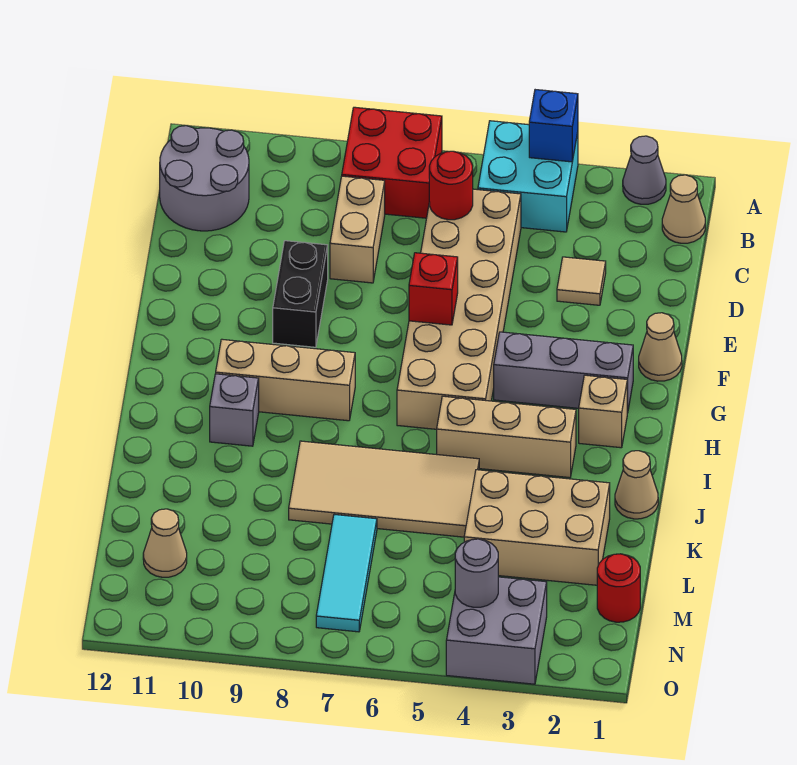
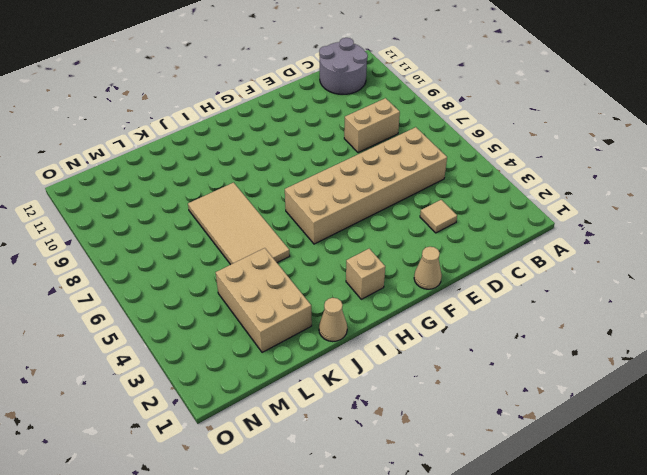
none -> grey 1x1 cone [623,136,666,204]
none -> cyan 2x2 brick [478,121,578,232]
none -> red 2x2 brick [342,107,442,218]

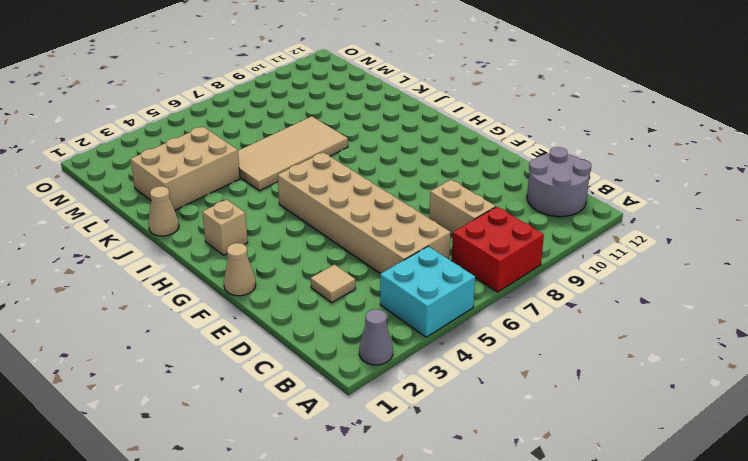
none -> tan 1x1 cone [662,175,705,243]
none -> black 1x2 brick [273,241,328,347]
none -> grey 1x3 brick [494,332,633,413]

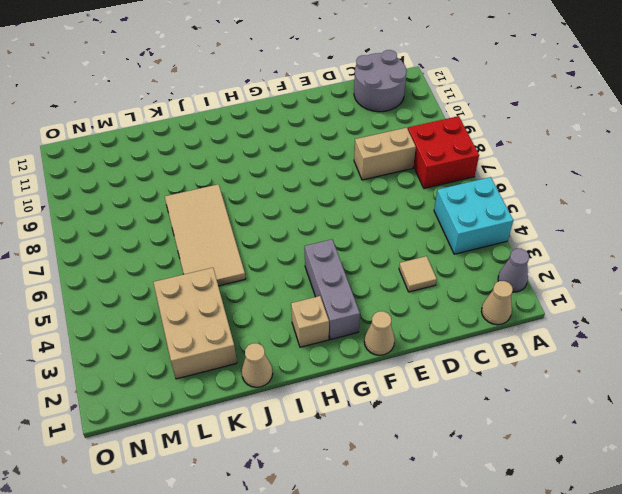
none -> tan 2x6 brick [397,189,521,429]
none -> black 1x2 brick [273,241,328,347]
none -> tan 1x3 brick [216,339,355,421]

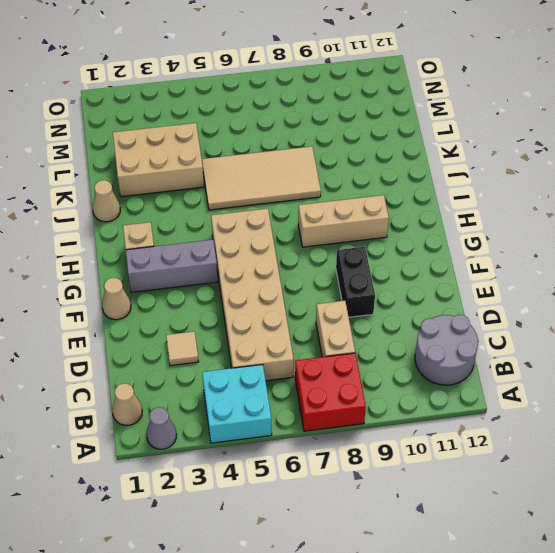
none -> tan 1x3 brick [437,396,576,478]
none -> grey 1x1 brick [210,374,259,446]
none -> cyan 1x3 tile [316,514,377,632]

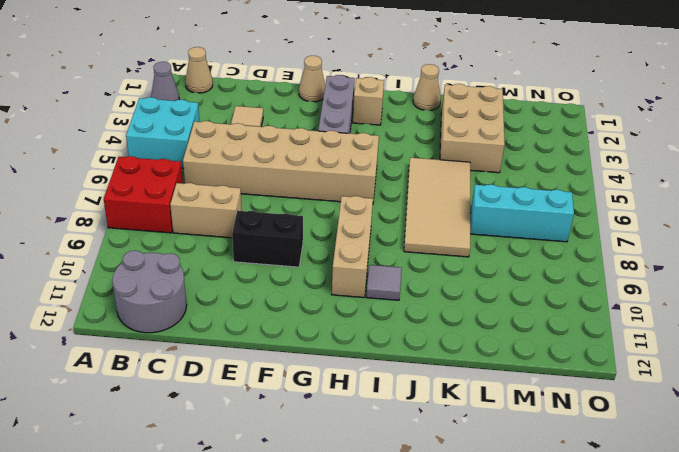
grey 1x1 tile [366,265,402,300] -> grey 1x1 brick [210,374,259,446]
cyan 1x3 brick [470,184,574,242] -> cyan 1x3 tile [316,514,377,632]
none -> tan 1x3 brick [437,396,576,478]
none -> red 1x1 round brick [597,554,640,622]
none -> tan 1x1 cone [143,509,187,577]

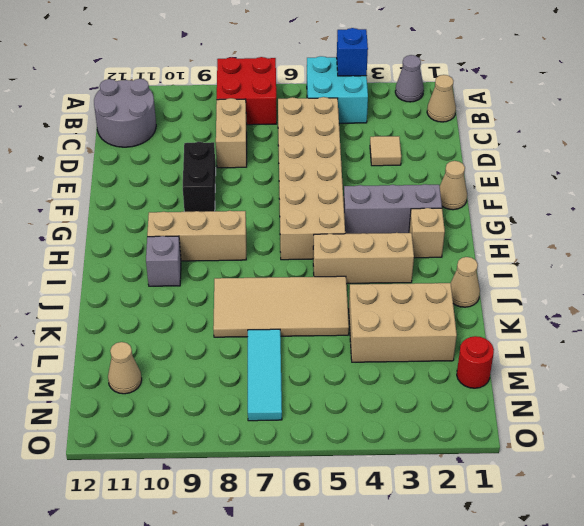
none -> grey 2x2 brick [446,577,547,684]
none -> red 1x1 round brick [429,151,473,220]
none -> red 1x1 brick [409,253,458,325]

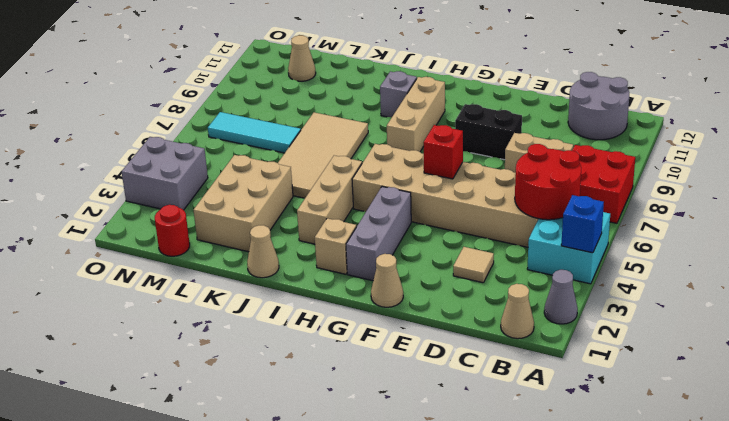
red 2x2 round brick [515,144,581,220] -> red 1x1 round brick [429,151,473,220]
none -> grey 1x1 round brick [455,539,498,607]

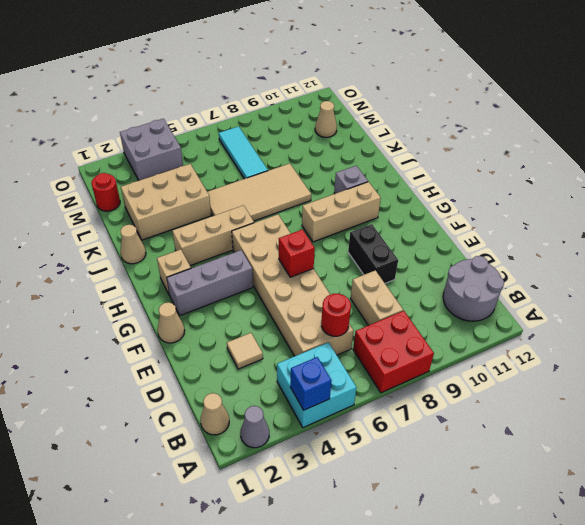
none -> grey 1x1 round brick [455,539,498,607]

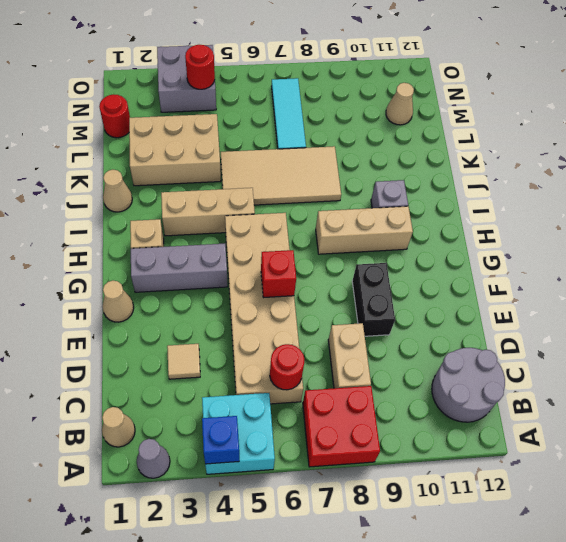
red 1x1 round brick [185,45,215,89] -> grey 1x1 round brick [455,539,498,607]

